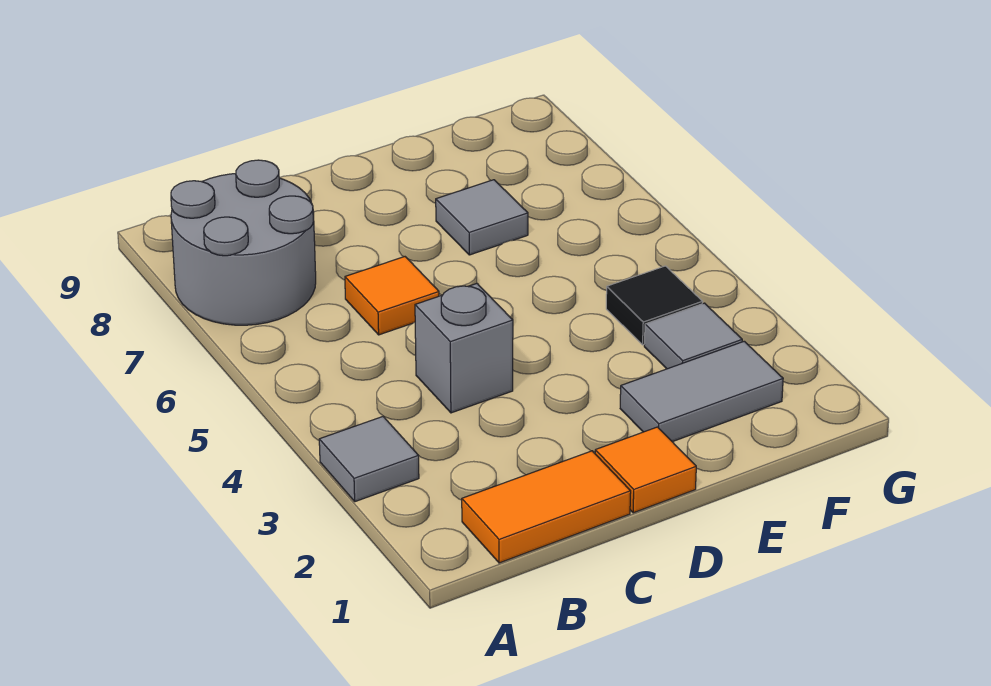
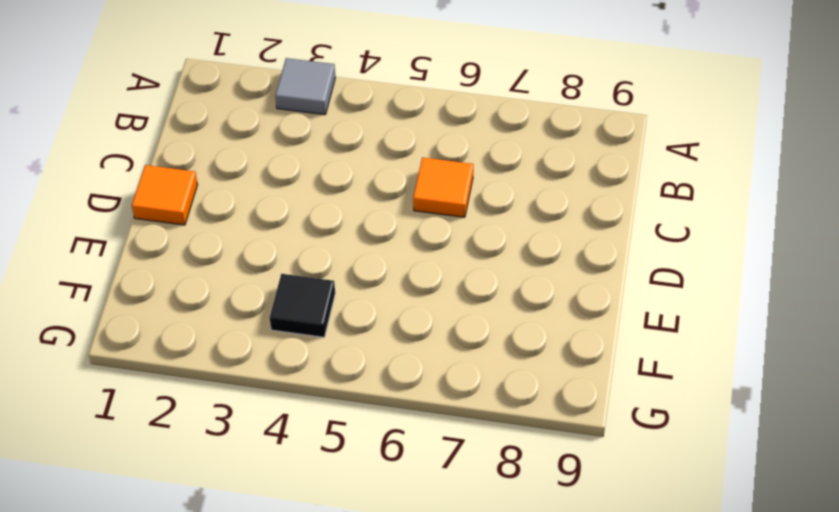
none -> grey 2x2 round brick [171,160,316,325]
none -> orange 1x2 tile [462,451,631,563]

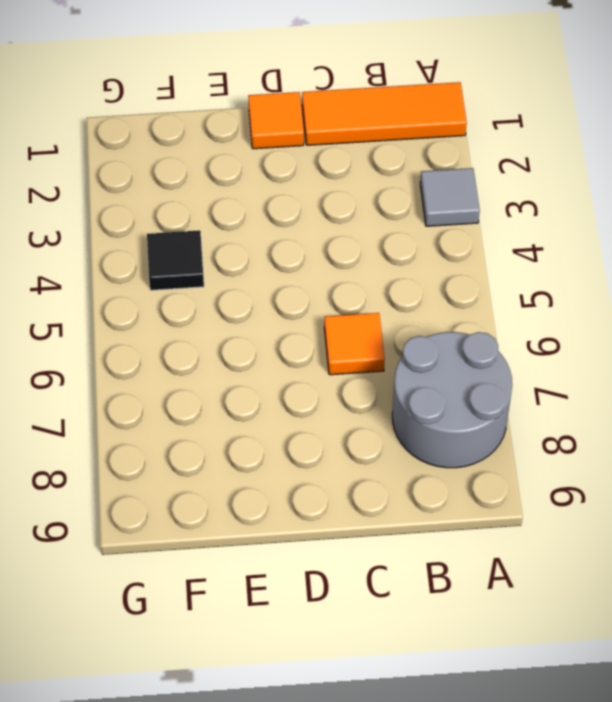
orange 1x3 tile [302,82,467,145] -> orange 1x2 tile [462,451,631,563]
none -> grey 1x1 brick [415,284,513,413]
none -> grey 1x2 tile [620,341,783,442]

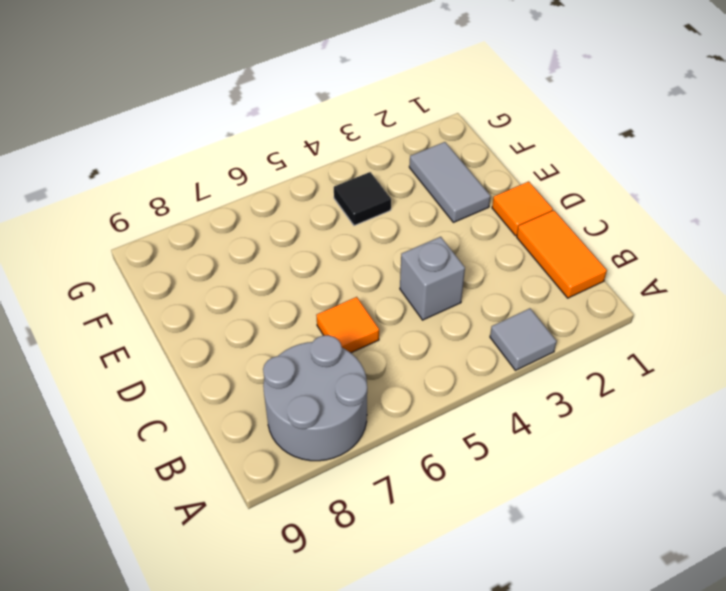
none -> grey 1x1 tile [436,180,528,255]
none -> grey 1x1 tile [644,303,742,369]

